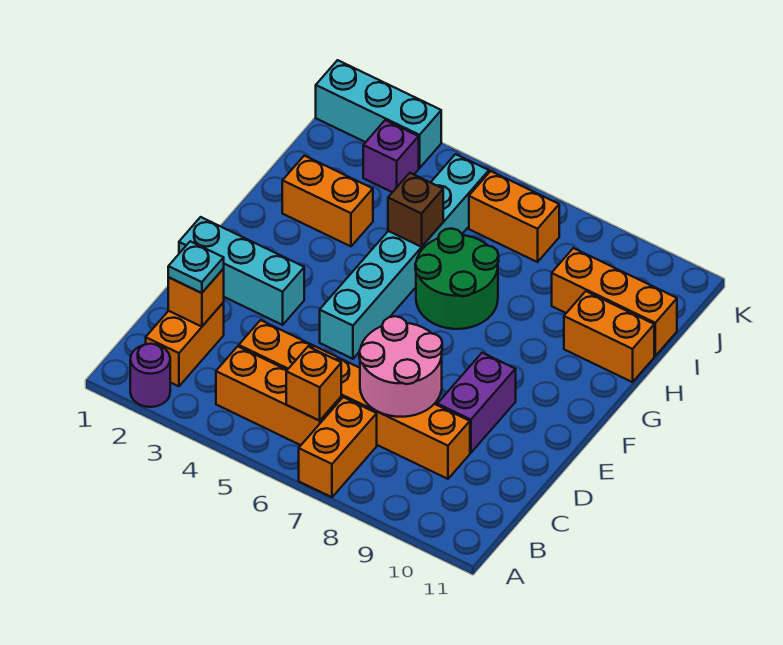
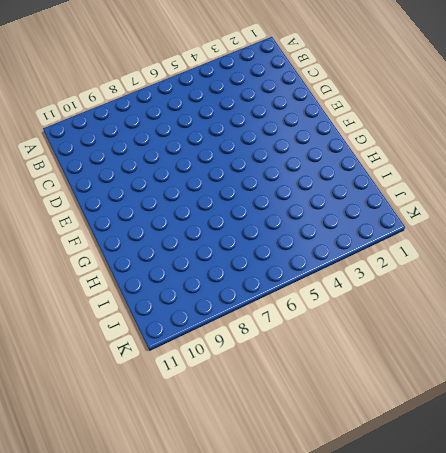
none -> purple 1x1 round brick [130,344,170,407]
none -> orange 1x2 brick [299,397,377,497]
none -> orange 1x2 brick [146,303,224,386]

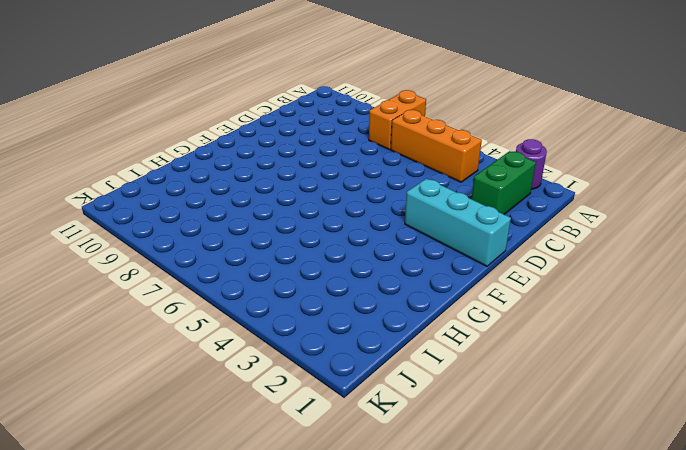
green 1x2 brick [472,151,536,214] -> orange 1x2 brick [146,303,224,386]
none -> orange 1x6 brick [239,320,470,479]
none -> purple 1x2 brick [437,353,516,453]
none -> cyan 1x6 brick [320,154,489,359]

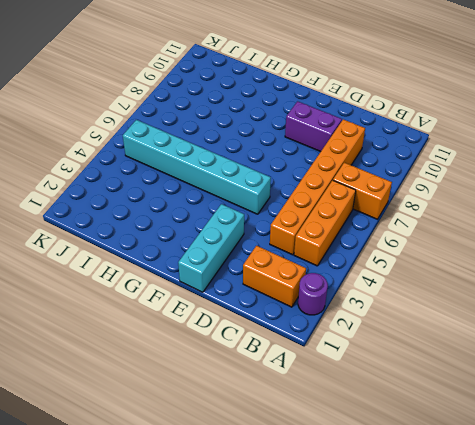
none -> green 2x2 round brick [415,229,499,329]
none -> orange 1x2 brick [282,156,373,246]
none -> orange 1x2 brick [564,291,654,382]

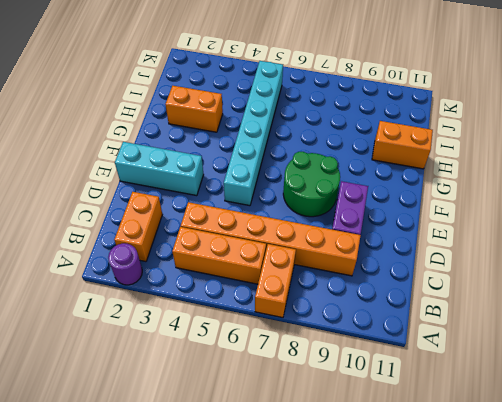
green 2x2 round brick [283,152,340,217] -> green 2x2 round brick moved to [415,229,499,329]
none -> orange 1x3 brick [552,248,677,356]
none -> purple 1x1 brick [363,120,419,192]
none -> orange 1x2 brick [469,171,559,262]

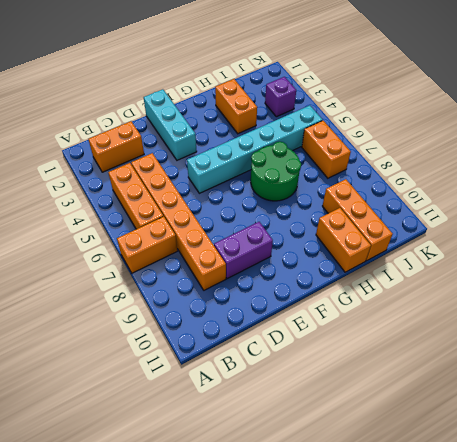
none -> purple 1x1 round brick [130,344,170,407]
none -> cyan 1x3 brick [316,60,441,168]
none -> orange 1x1 brick [286,347,341,421]

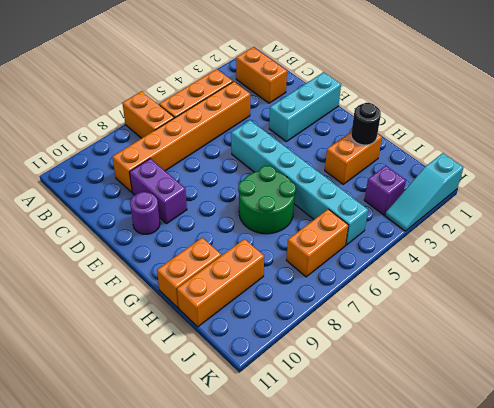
purple 1x1 round brick [130,192,160,234] -> purple 1x1 round brick moved to [130,344,170,407]
black 1x1 round brick [351,103,381,145] -> none
cyan 1x3 slope [385,153,463,231] -> cyan 1x3 brick [316,60,441,168]
none -> orange 1x1 brick [286,347,341,421]
none -> orange 1x1 brick [168,269,224,327]
none -> pink 2x2 round brick [359,316,442,417]

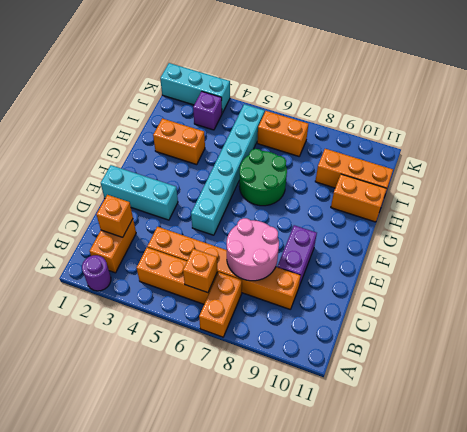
none -> brown 1x1 brick [388,173,443,247]
none -> cyan 1x1 plate [168,241,224,293]

